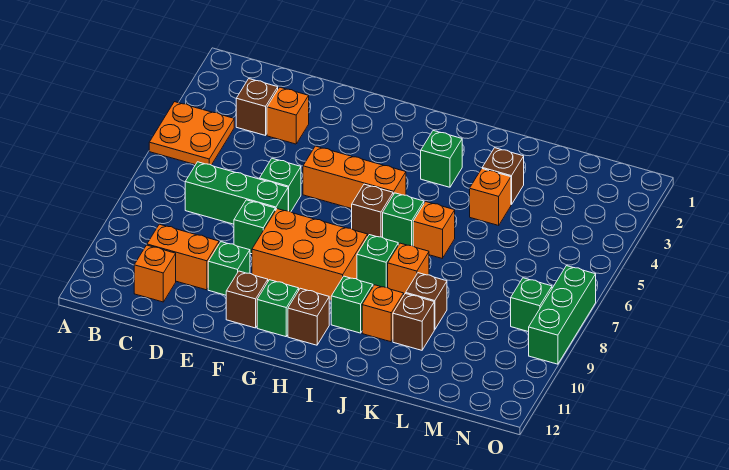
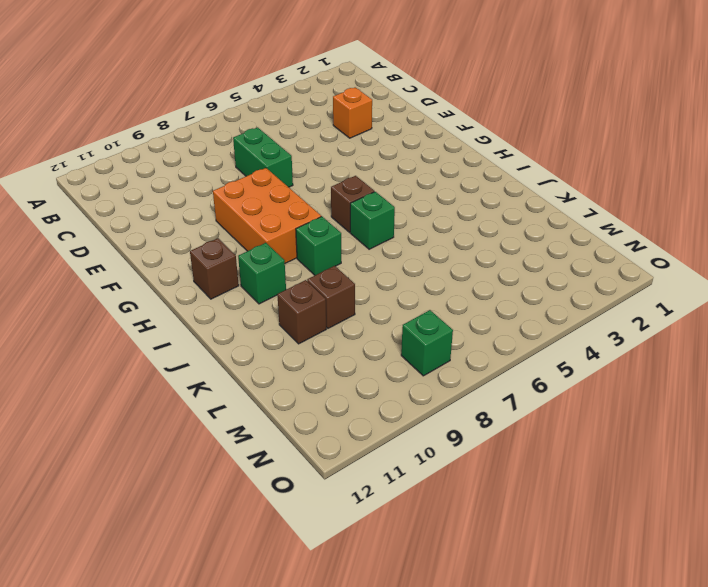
green 1x2 brick [233,127,293,187] -> green 1x3 brick [185,162,288,224]
none -> orange 2x2 plate [149,102,234,165]
none -> brown 1x1 brick [236,79,278,135]
none -> orange 1x2 brick [147,224,219,290]

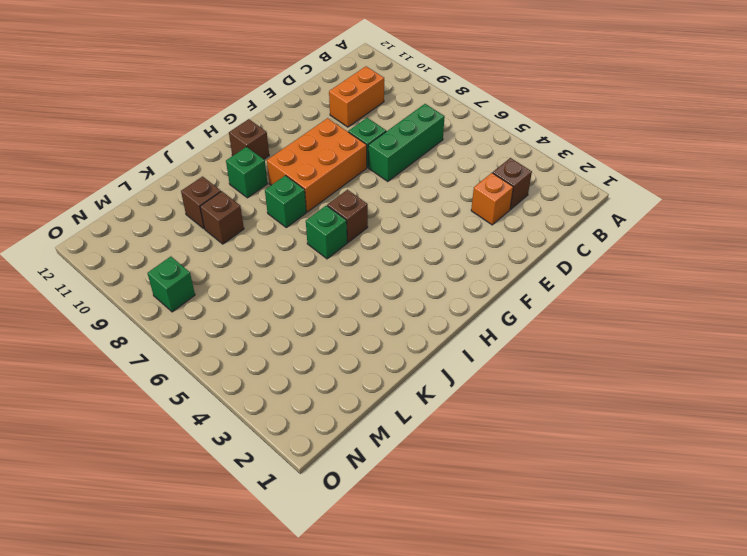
none -> orange 2x2 plate [149,102,234,165]
none -> orange 1x1 brick [134,245,176,302]
none -> green 1x1 brick [260,158,301,212]

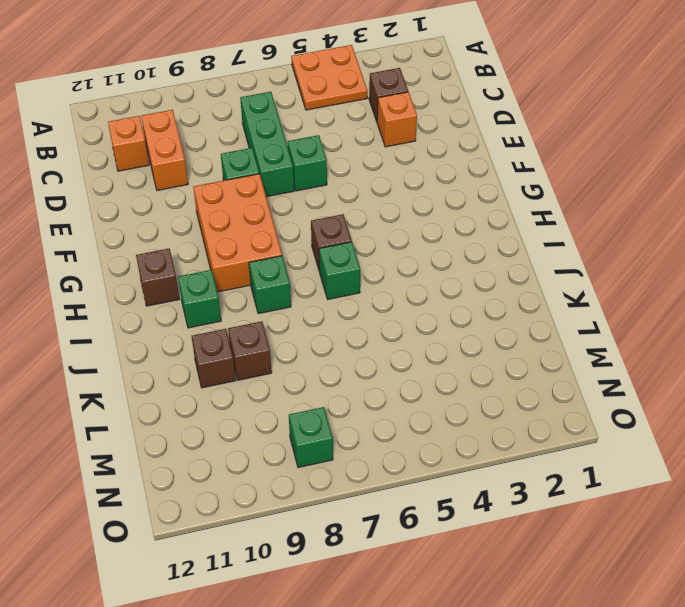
none -> green 1x1 brick [208,242,250,295]
none -> orange 1x3 brick [303,146,406,209]
none -> brown 1x1 brick [226,271,268,328]

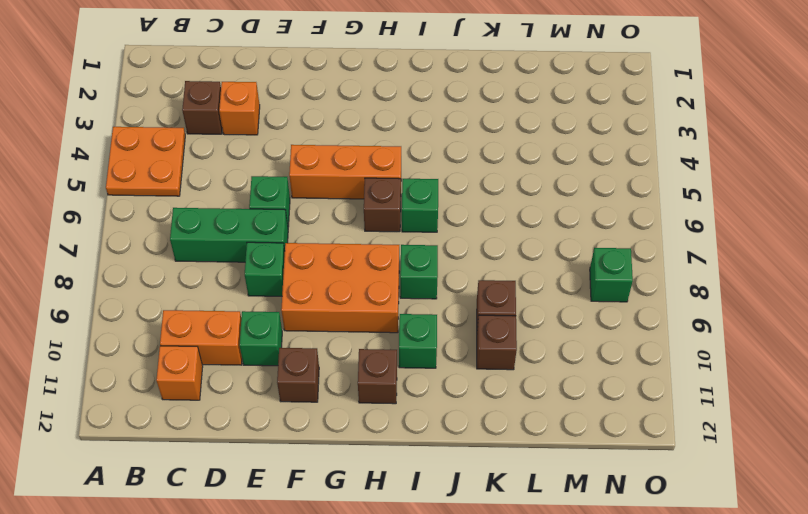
none -> green 1x1 brick [257,280,299,337]
none -> green 1x1 brick [421,131,462,187]
none -> orange 1x1 brick [413,202,455,258]

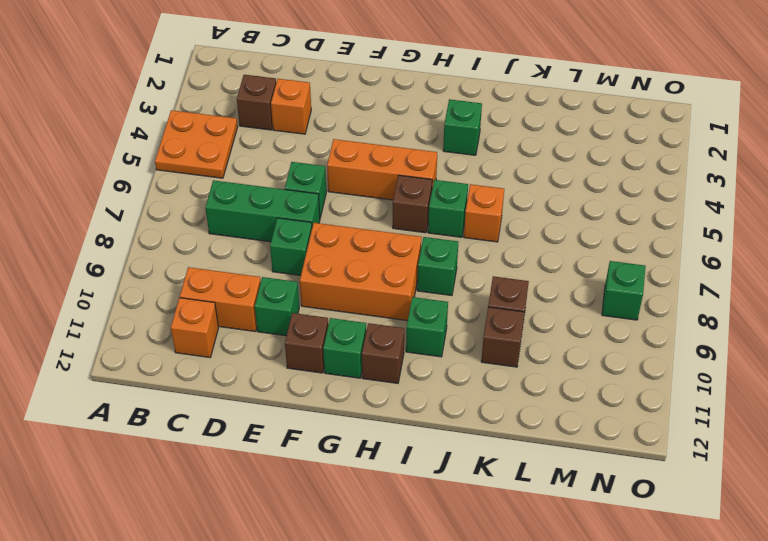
none -> orange 1x1 brick [388,243,429,294]
none -> orange 1x1 brick [362,285,404,342]
none -> brown 1x1 brick [482,148,524,205]

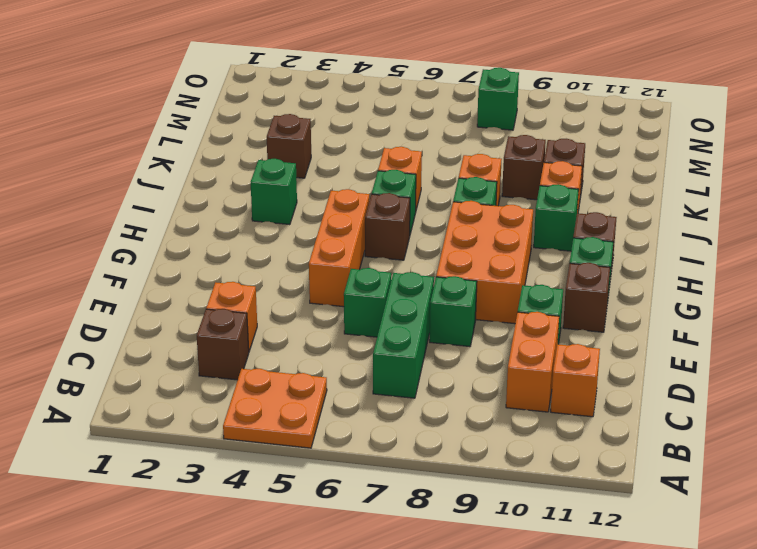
none -> orange 1x1 brick [470,169,511,225]
none -> green 1x3 brick [529,266,596,364]

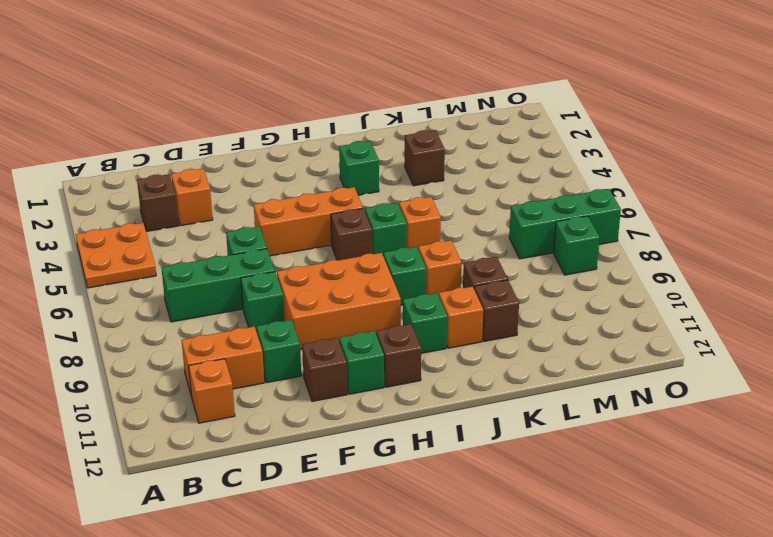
green 1x3 brick [509,189,621,259] -> green 1x3 brick turned to [529,266,596,364]
none -> orange 1x1 brick [470,169,511,225]

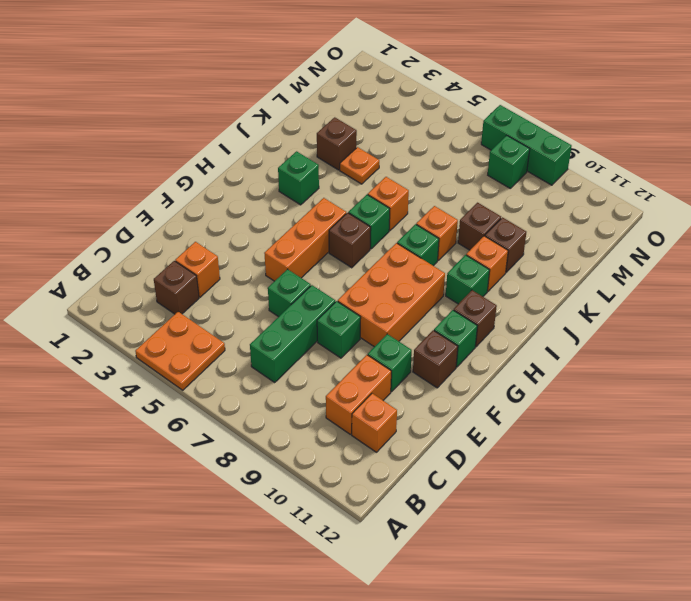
orange 1x1 plate [340,147,379,184] -> orange 1x1 brick [470,169,511,225]

